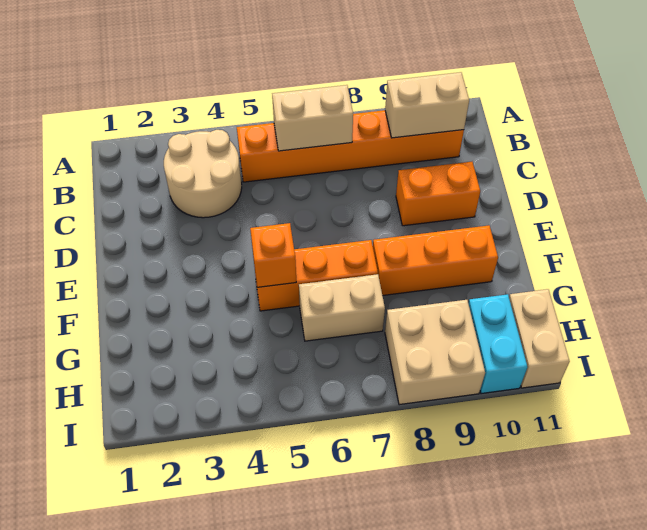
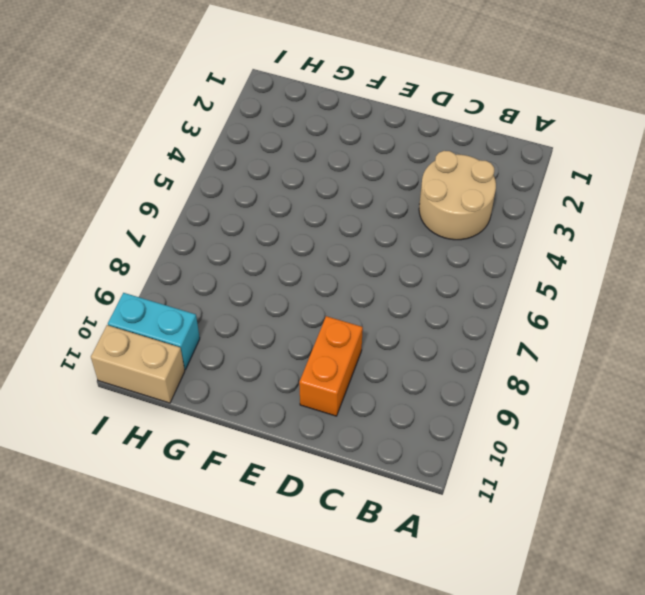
none -> orange 1x6 brick [237,110,464,182]
none -> orange 1x3 brick [254,240,378,311]
none -> orange 1x3 brick [373,225,498,296]

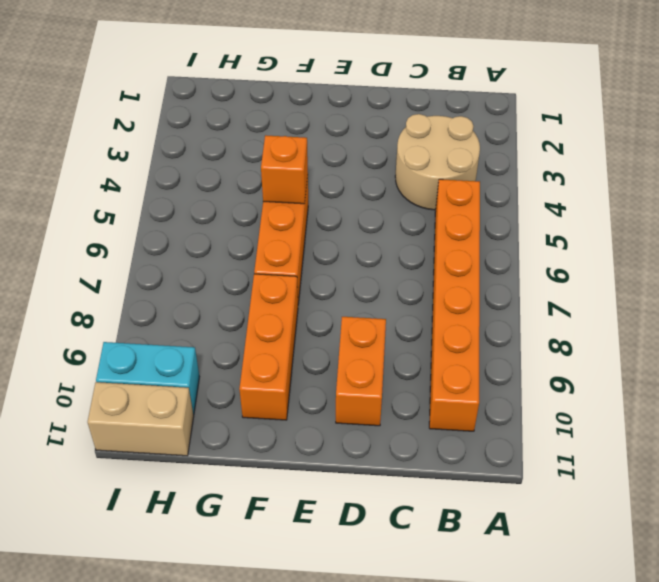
none -> tan 1x2 brick [299,274,385,341]
none -> tan 2x2 brick [385,300,485,405]
none -> tan 1x2 brick [272,85,353,151]

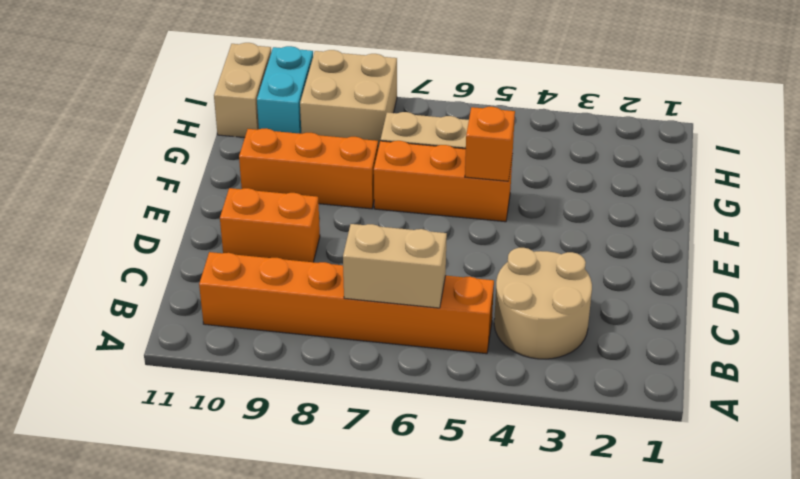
none -> tan 1x2 brick [385,72,469,138]

